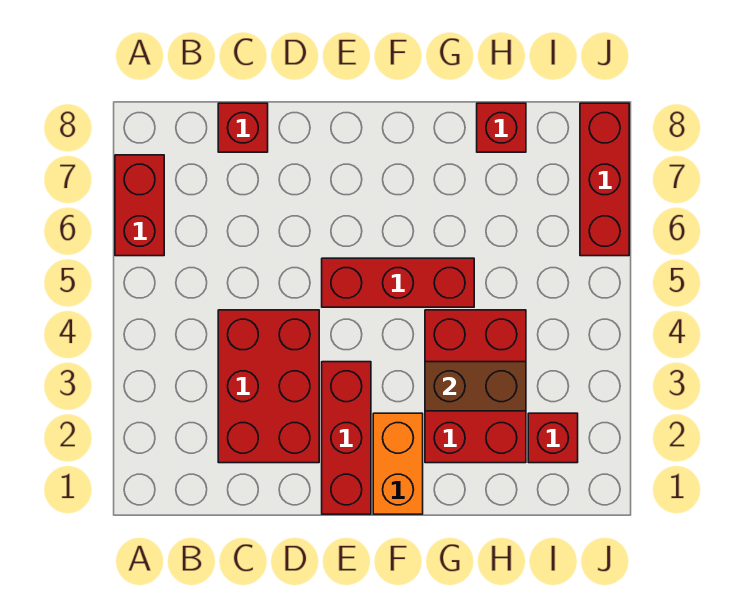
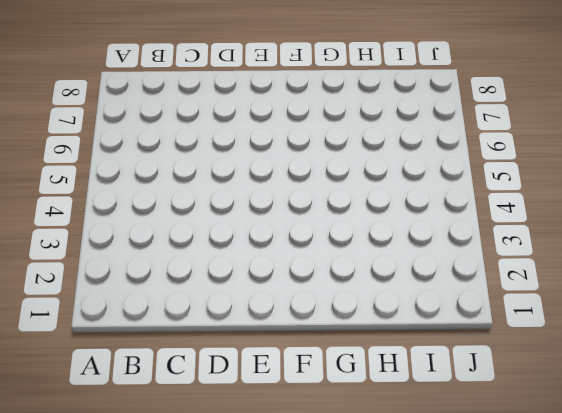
none -> red 1x2 brick [115,155,164,256]
none -> red 2x3 brick [218,310,319,463]

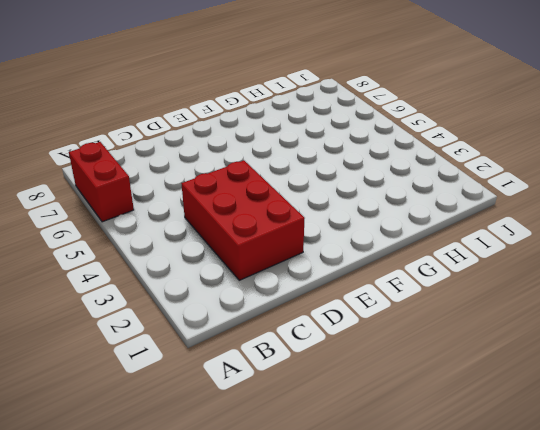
none -> red 1x1 brick [218,103,268,152]
none -> red 1x3 brick [322,362,371,514]

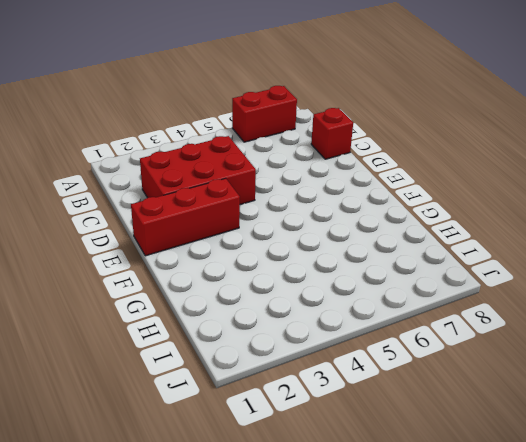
none -> red 1x3 brick [322,258,474,307]
none -> orange 1x2 brick [373,413,423,514]

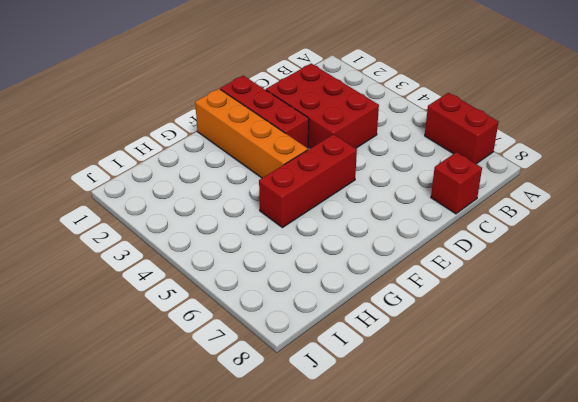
orange 1x4 brick [195,89,308,178] -> orange 1x2 brick [373,413,423,514]
none -> red 2x3 brick [425,310,526,463]
none -> red 1x1 brick [477,103,526,152]

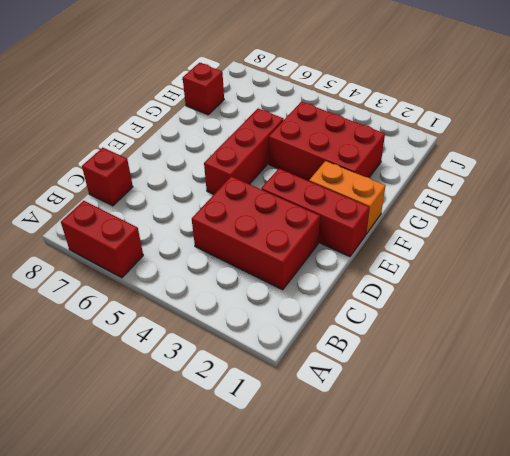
none -> red 1x1 brick [528,413,578,463]
none -> red 1x3 brick [580,103,629,256]

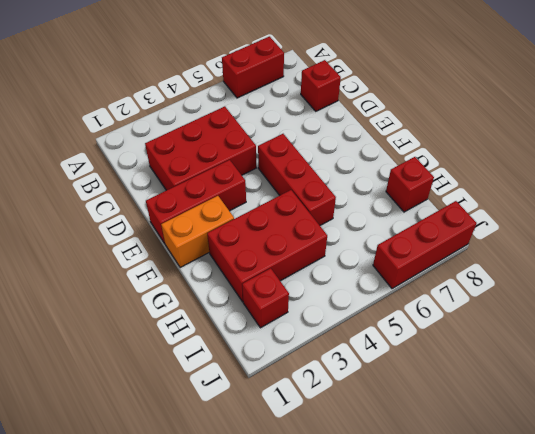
none -> brown 1x2 brick [425,362,526,411]

